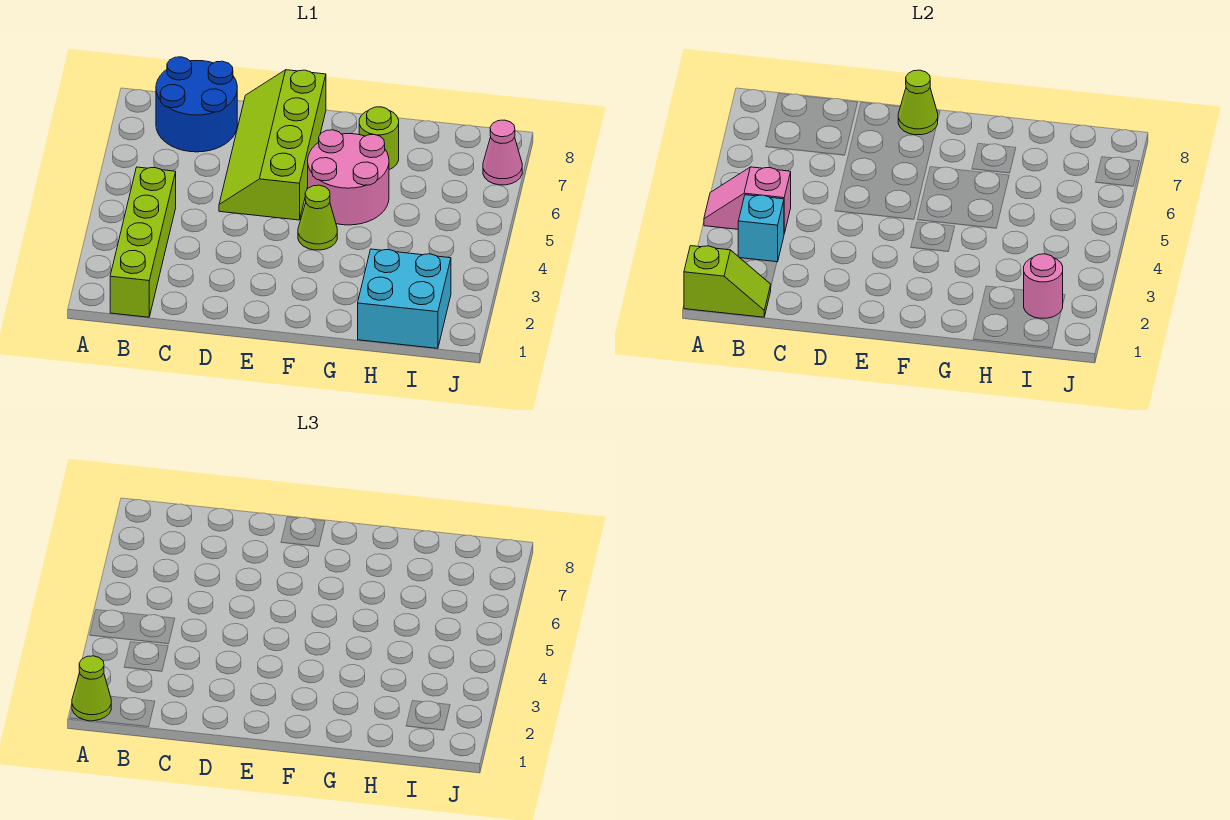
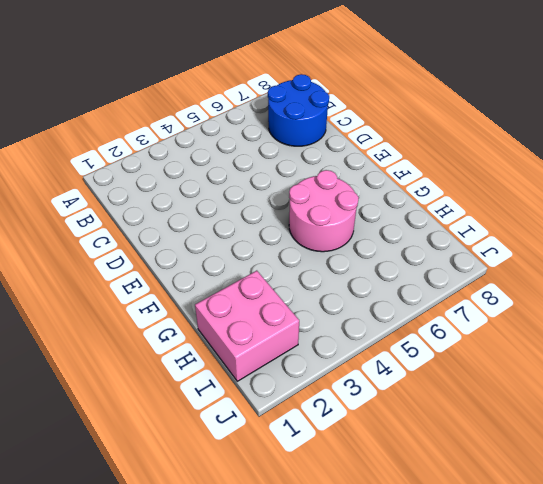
pink 2x2 brick [195,271,299,381] -> cyan 2x2 brick [358,249,451,348]
none -> lime 1x4 brick [110,167,176,317]
none -> lime 2x4 slope [219,70,326,220]
none -> lime 1x1 cone [298,185,337,250]

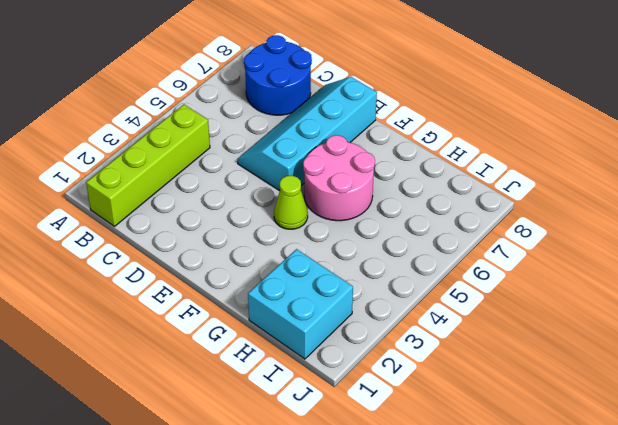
cyan 2x4 slope [238,77,377,191] -> lime 2x4 slope [219,70,326,220]
none -> lime 1x1 round brick [359,107,399,170]
none -> pink 1x1 cone [483,120,522,185]
none -> lime 1x2 slope [684,246,771,317]

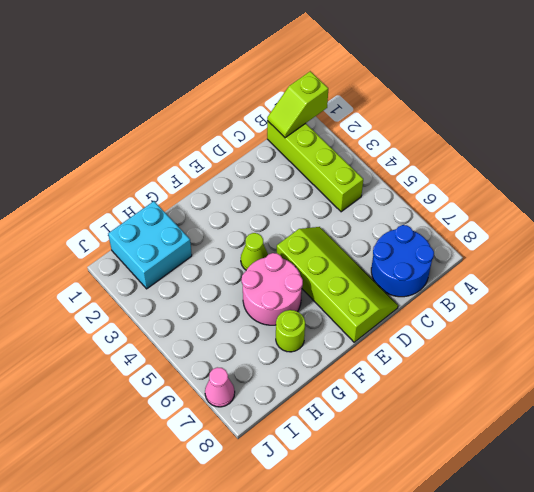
none -> pink 1x2 slope [704,167,791,233]
none -> cyan 1x1 brick [738,195,784,262]
none -> lime 1x1 cone [898,70,938,135]

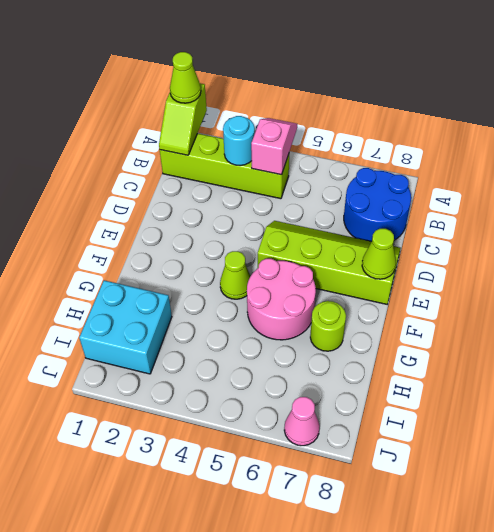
cyan 1x1 round brick [223,116,255,166] -> cyan 1x1 brick [738,195,784,262]
none -> pink 1x1 round brick [1024,254,1063,318]

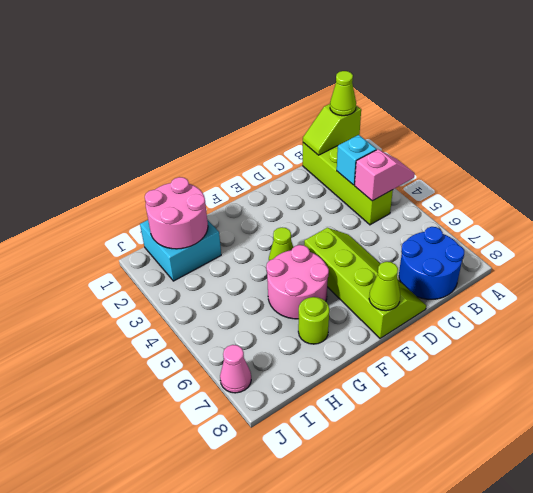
pink 2x2 round brick [145,177,208,249] -> pink 1x1 round brick [1024,254,1063,318]

